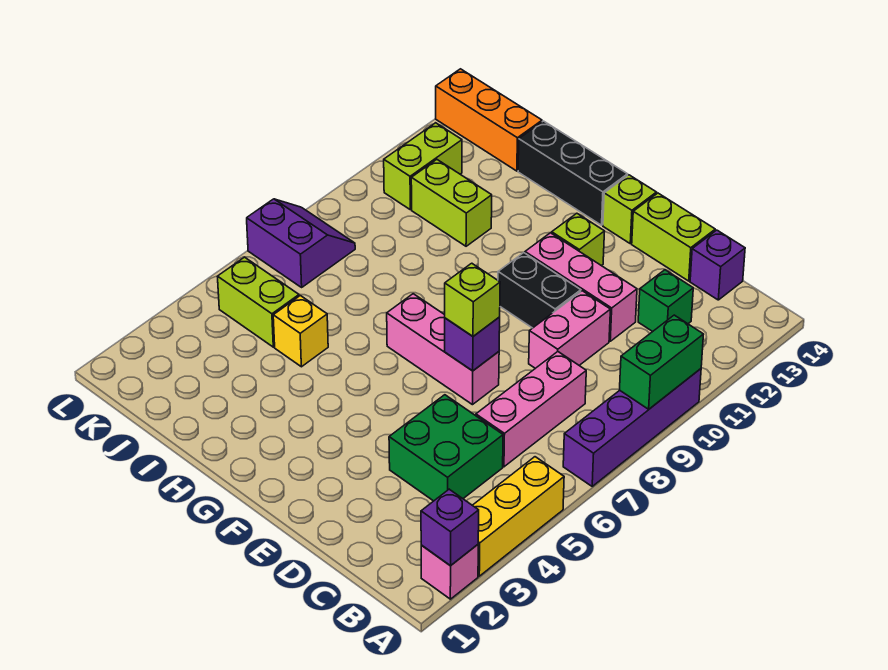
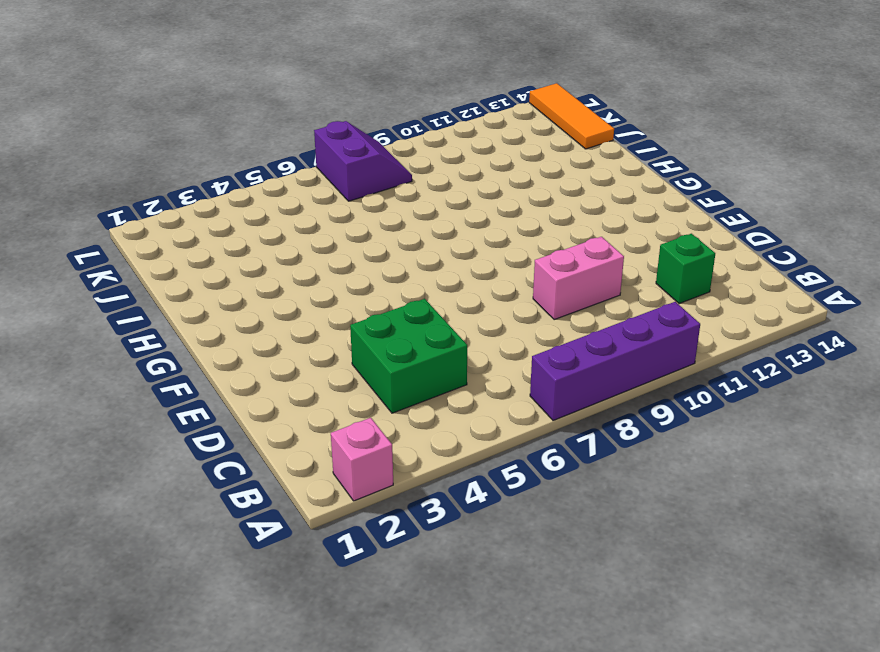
orange 1x3 tile [529,83,614,149] -> orange 1x3 brick [436,69,542,171]
none -> yellow 1x3 brick [473,457,564,576]
none -> pink 1x3 brick [476,352,586,467]
none -> purple 1x1 brick [690,230,745,300]

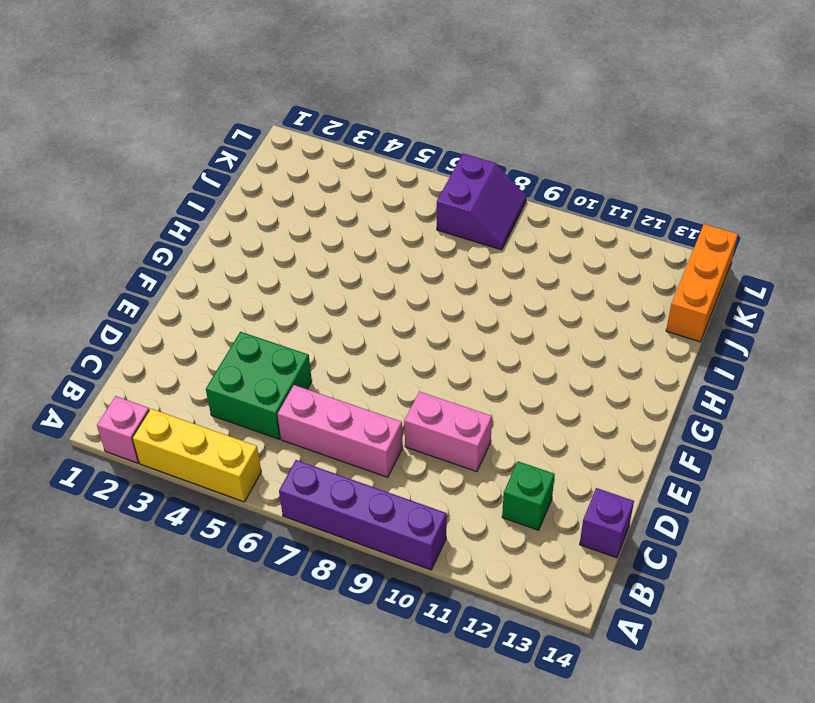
none -> pink 1x3 brick [525,233,637,341]
none -> lime 1x2 brick [632,193,715,281]
none -> pink 1x3 brick [387,294,499,405]

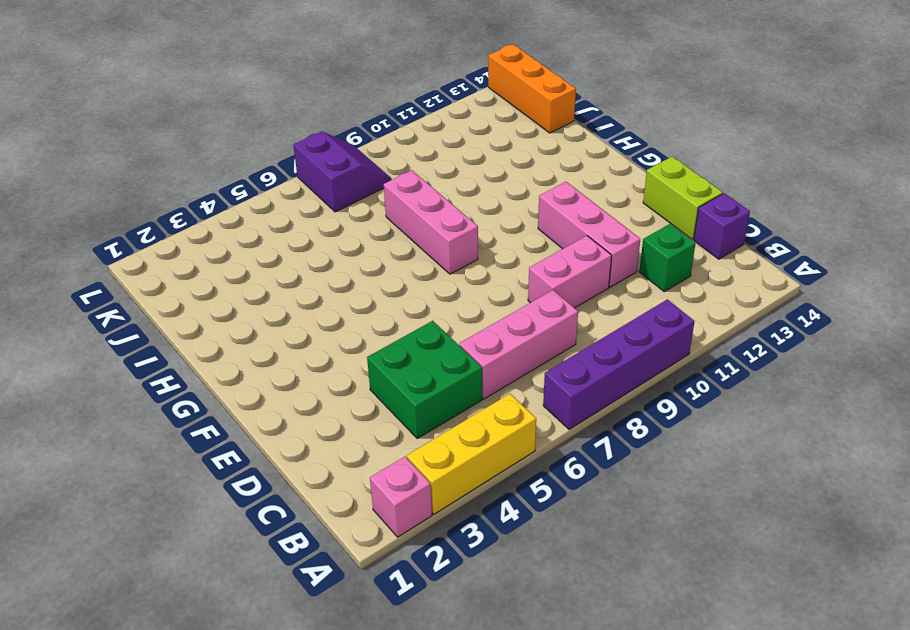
pink 1x3 brick [384,170,478,274] -> pink 1x3 brick moved to [387,294,499,405]
none -> black 1x2 brick [498,253,581,328]
none -> lime 1x1 brick [552,213,605,266]
none -> lime 1x1 brick [603,175,657,244]

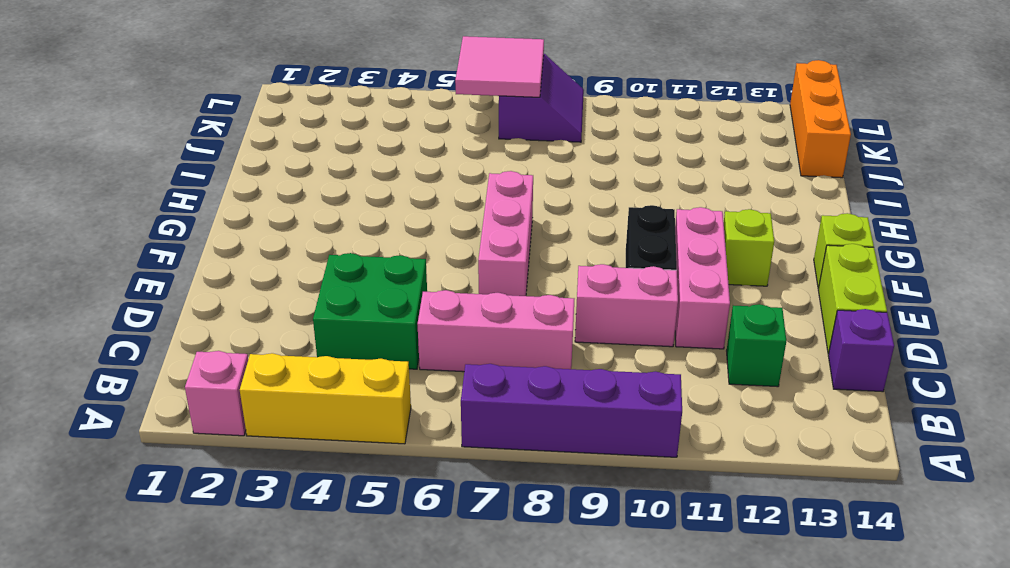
pink 2x2 tile [455,36,544,97] -> none
none -> black 1x3 brick [518,121,627,225]
none -> yellow 1x1 brick [273,296,328,367]
none -> lime 1x2 brick [411,160,492,246]

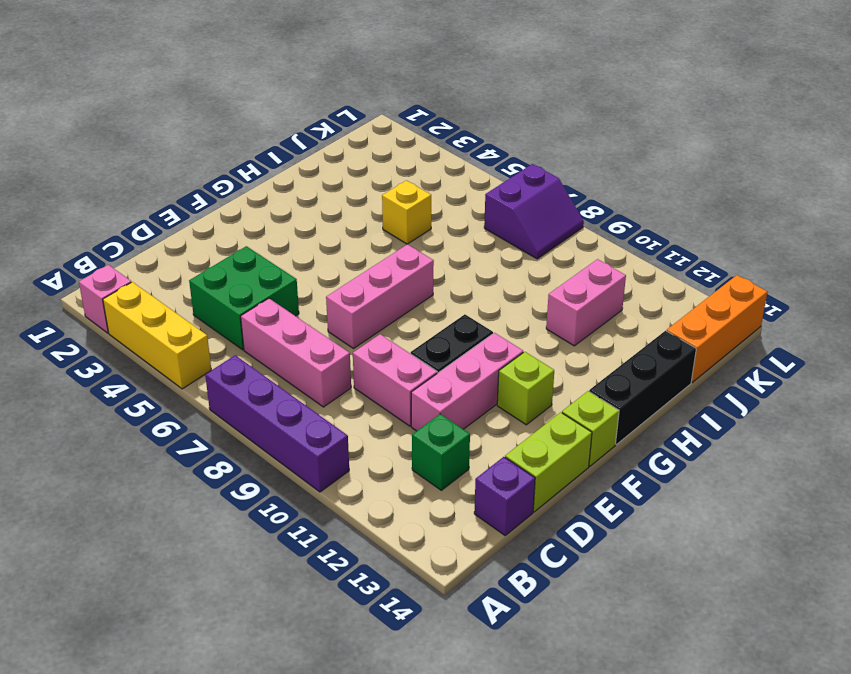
pink 1x2 brick [546,259,626,346] -> lime 1x2 brick [411,160,492,246]
none -> lime 1x2 brick [217,257,299,347]
none -> lime 1x2 brick [384,123,462,210]
none -> purple 1x1 brick [421,489,479,566]

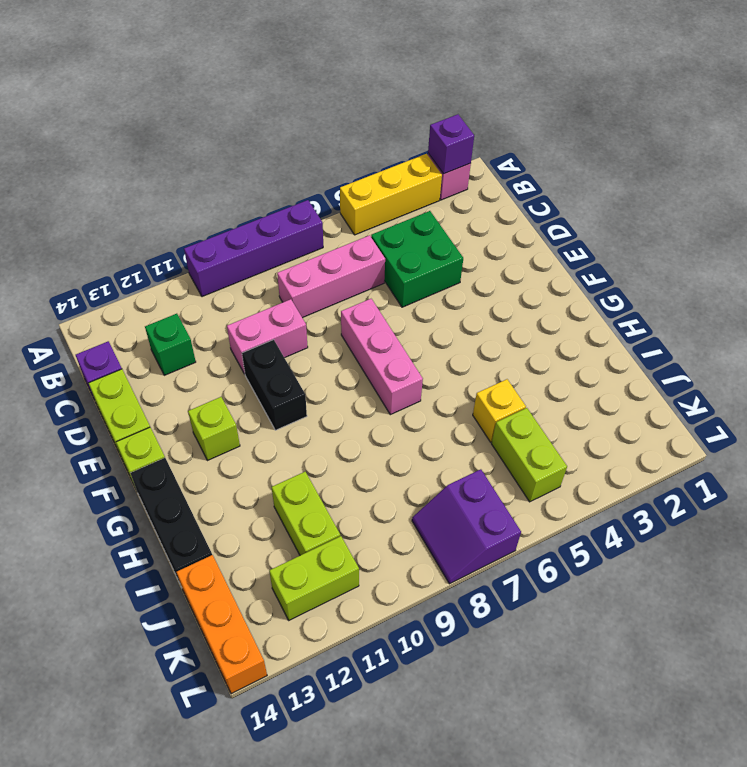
none -> pink 1x3 brick [525,233,637,341]
none -> green 1x2 brick [620,315,704,409]
none -> purple 1x1 brick [445,317,500,371]

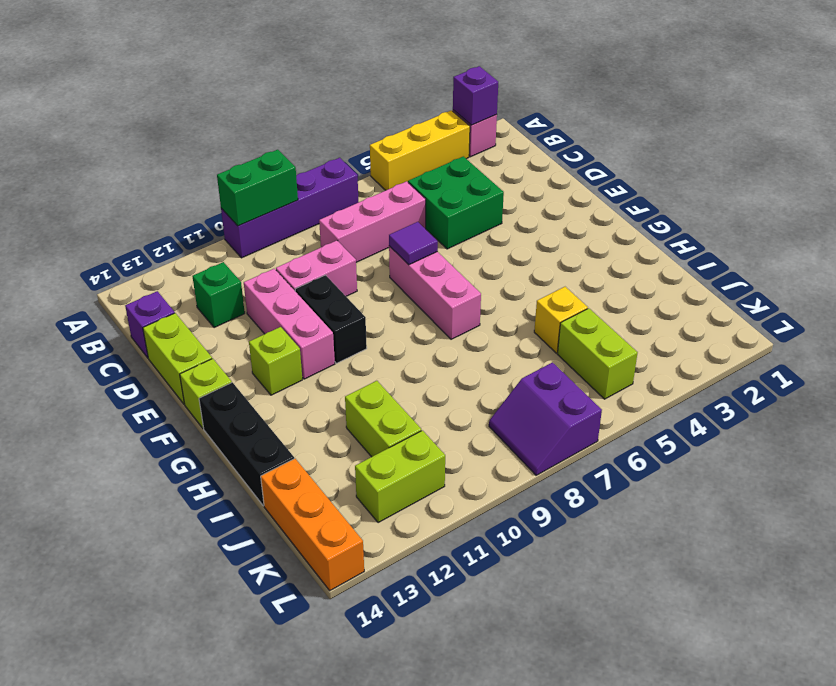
purple 1x1 tile [389,222,438,265] -> purple 1x1 brick [445,317,500,371]
none -> lime 1x1 brick [445,263,500,336]

